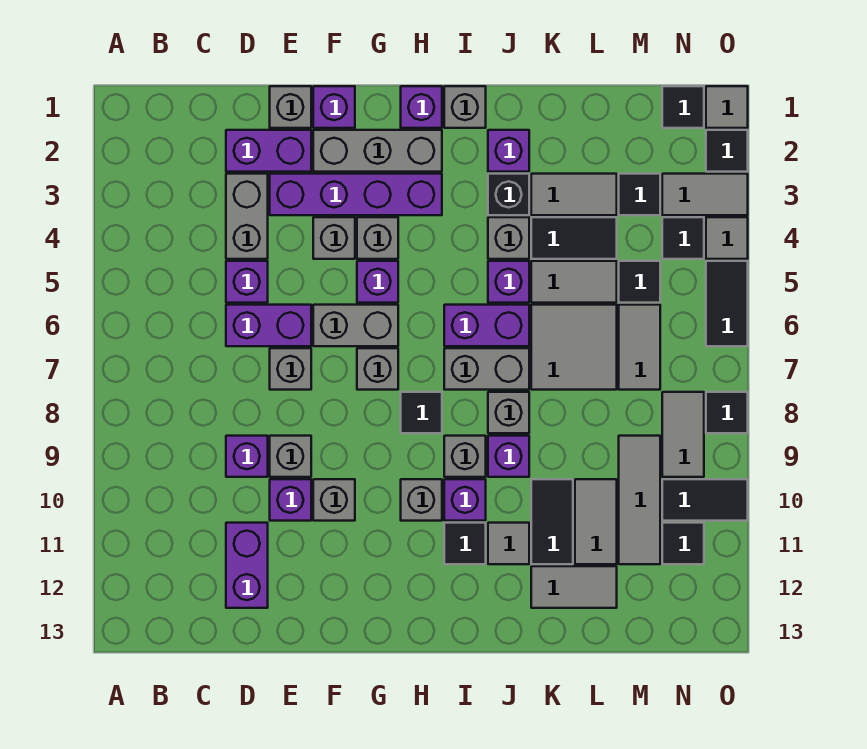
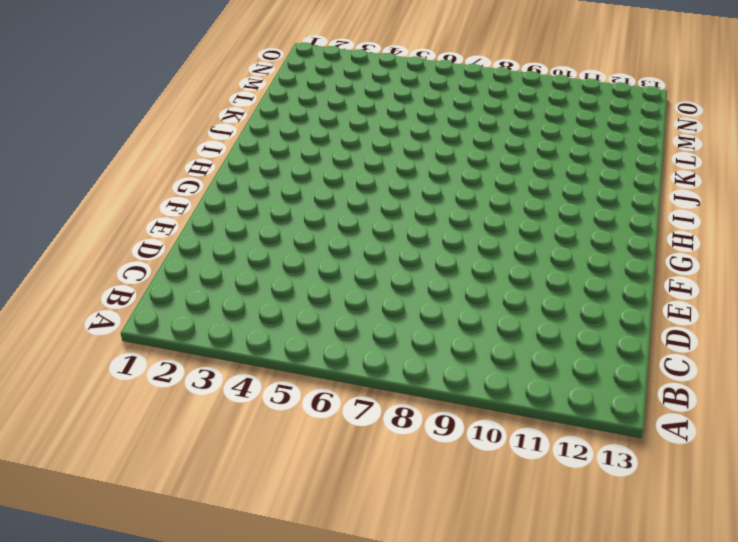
none -> purple 1x2 brick [226,130,311,172]
none -> grey 1x2 brick [226,174,268,259]
none -> purple 1x1 brick [226,261,268,303]
none -> purple 1x2 brick [226,305,311,346]

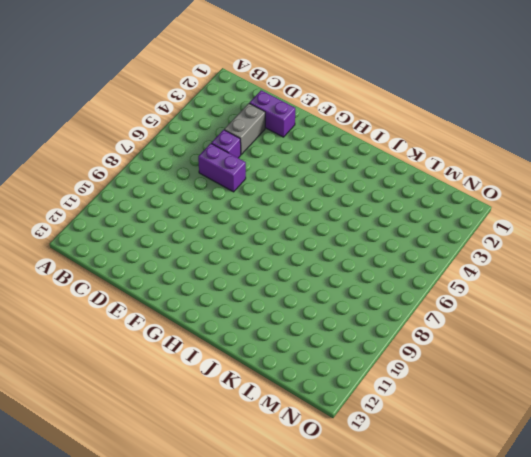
none -> purple 1x1 brick [226,436,268,477]
none -> purple 1x2 brick [226,523,268,608]
none -> grey 1x1 brick [270,86,311,128]
none -> purple 1x4 brick [270,174,442,215]

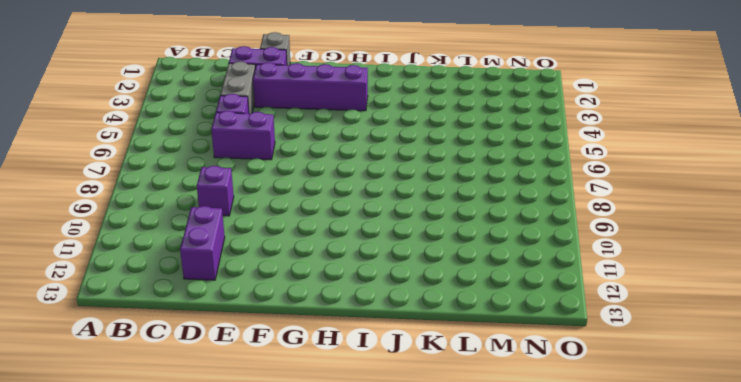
none -> grey 1x1 brick [270,348,311,390]
none -> grey 1x1 brick [270,436,311,477]
none -> purple 1x1 brick [270,479,311,521]
none -> purple 1x1 brick [313,86,355,128]

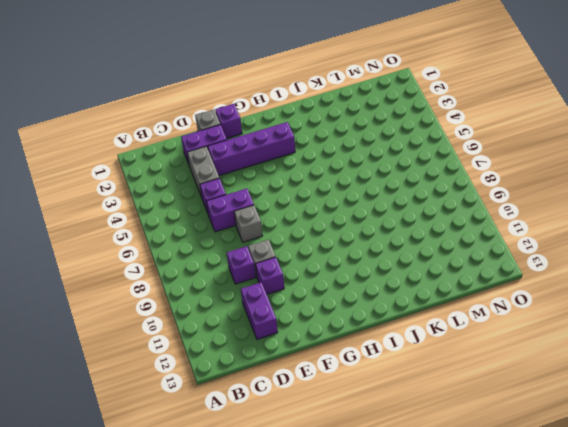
none -> grey 1x3 brick [313,130,442,172]
none -> grey 1x1 brick [313,217,355,259]
none -> grey 1x2 brick [313,305,398,346]
none -> grey 1x1 brick [313,479,355,521]

